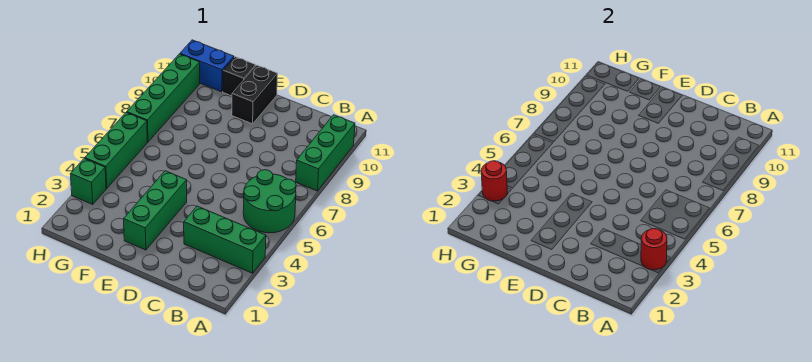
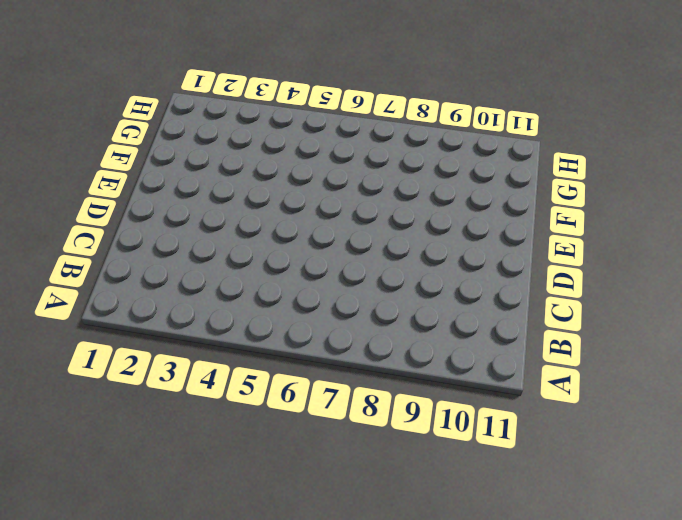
none -> green 1x3 brick [184,206,266,273]
none -> green 2x2 round brick [243,170,296,233]
none -> green 1x3 brick [296,115,355,191]

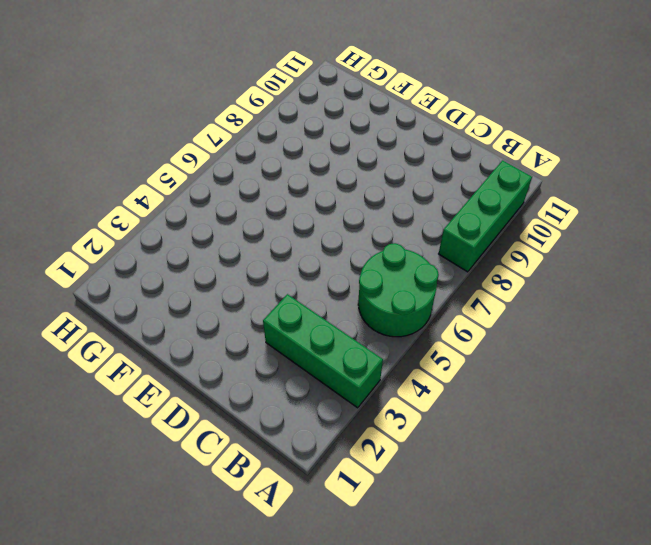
none -> green 1x3 brick [124,171,187,250]
none -> black 1x2 brick [232,65,278,124]
none -> black 1x1 brick [223,57,256,96]

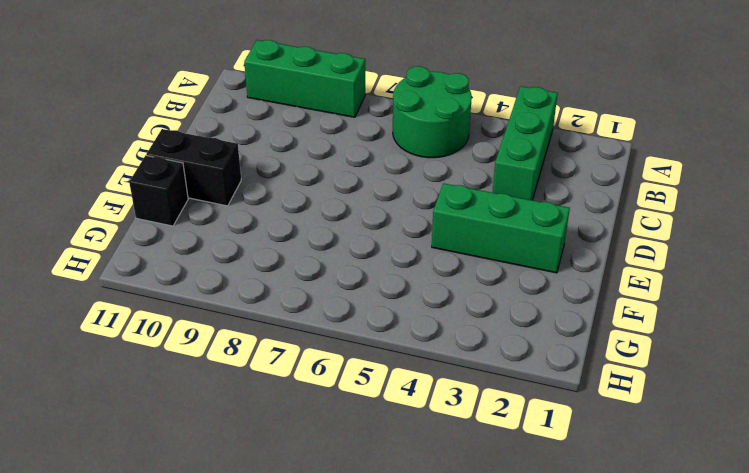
none -> blue 1x2 brick [180,40,234,92]
none -> green 1x1 brick [70,158,106,204]
none -> green 1x3 brick [85,112,147,189]

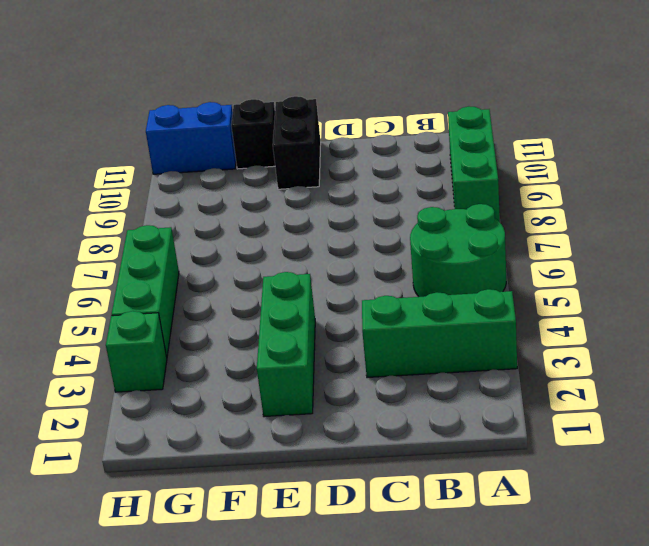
none -> green 1x4 brick [127,54,200,142]
none -> red 1x1 round brick [641,229,667,270]
none -> red 1x1 round brick [481,161,507,201]

